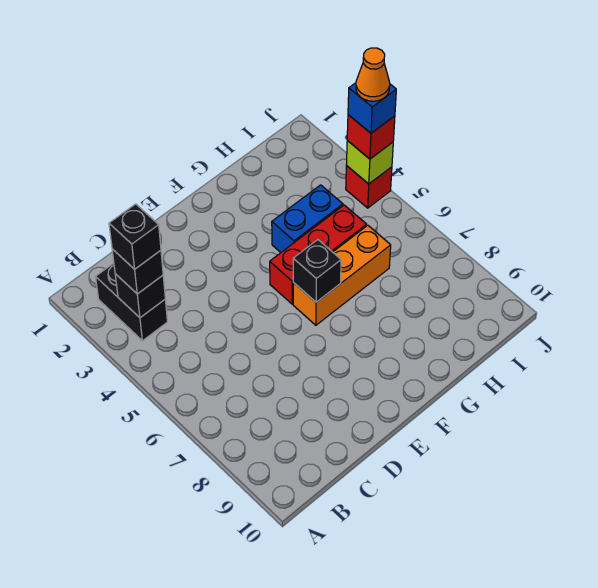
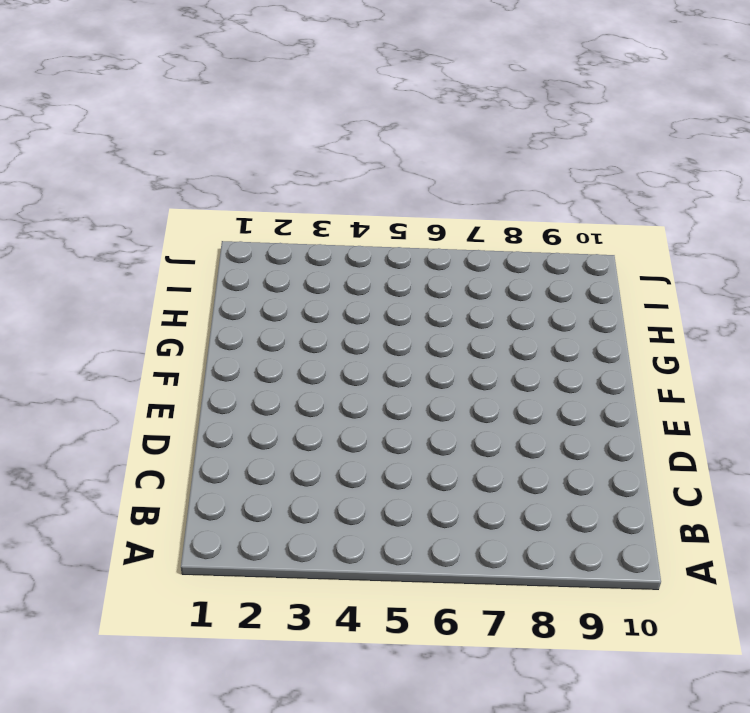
none -> black 1x2 brick [96,263,167,341]
none -> red 1x3 brick [270,205,367,304]
none -> orange 1x3 brick [293,225,391,325]

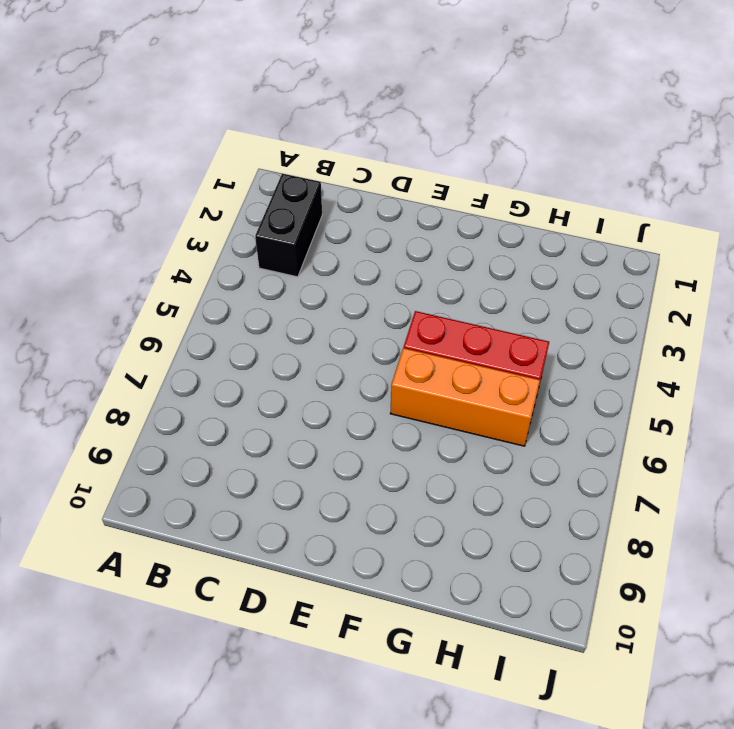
none -> blue 1x2 brick [272,185,343,252]
none -> red 1x1 brick [346,166,392,208]
none -> black 1x1 brick [115,274,165,318]

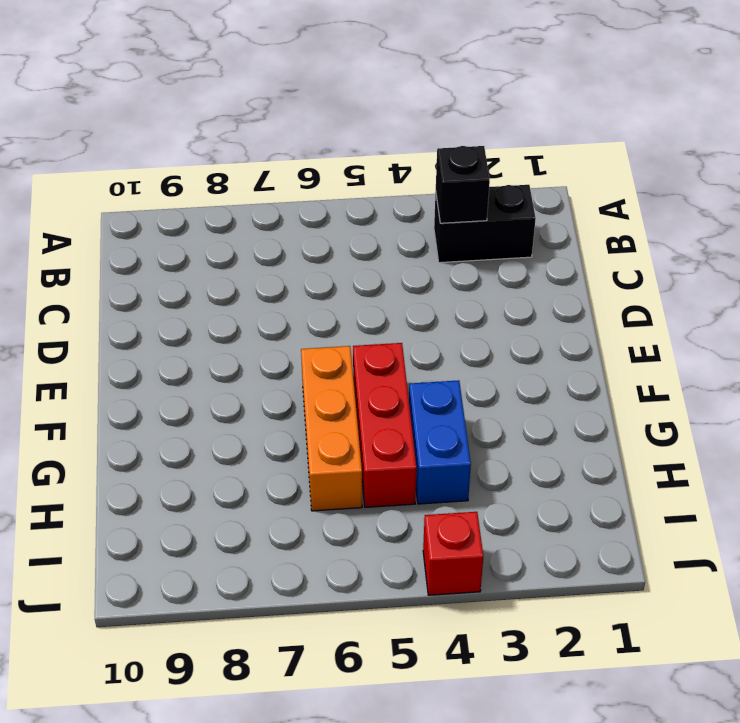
none -> black 1x1 brick [293,240,341,302]
none -> lime 1x1 brick [346,141,393,184]
none -> black 1x1 brick [112,249,163,294]

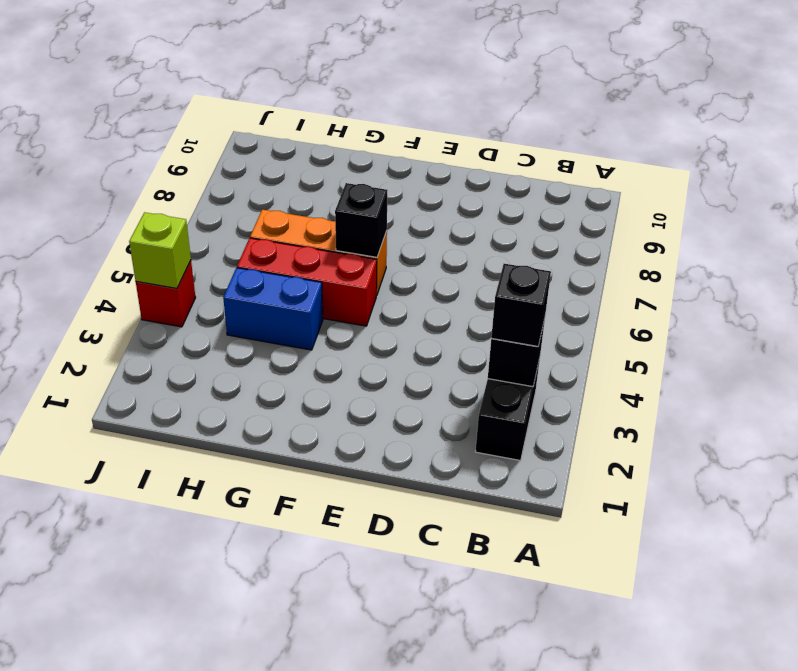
none -> red 1x1 brick [347,115,395,159]
none -> black 1x1 brick [109,204,161,269]
none -> blue 1x1 brick [348,83,396,133]

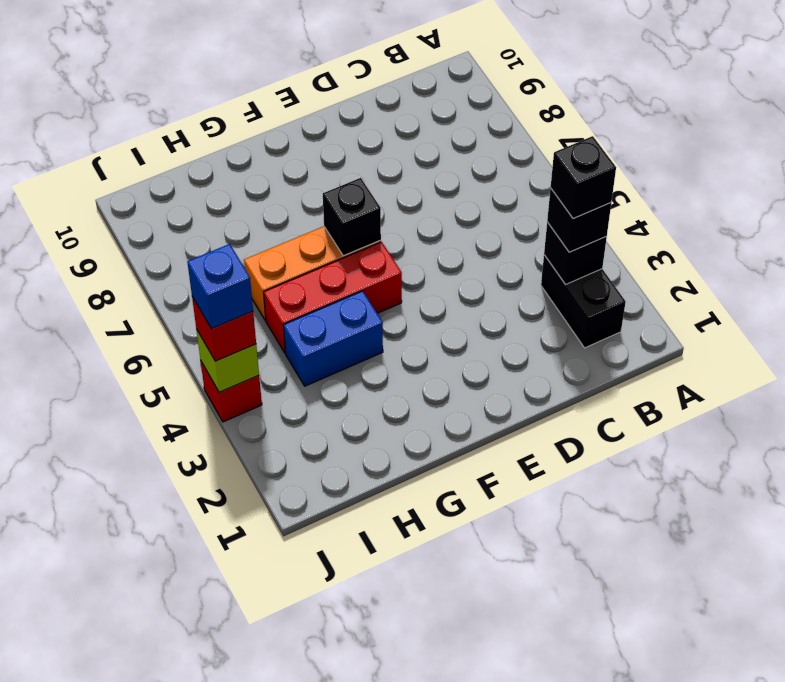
none -> orange 1x1 cone [356,48,390,101]

